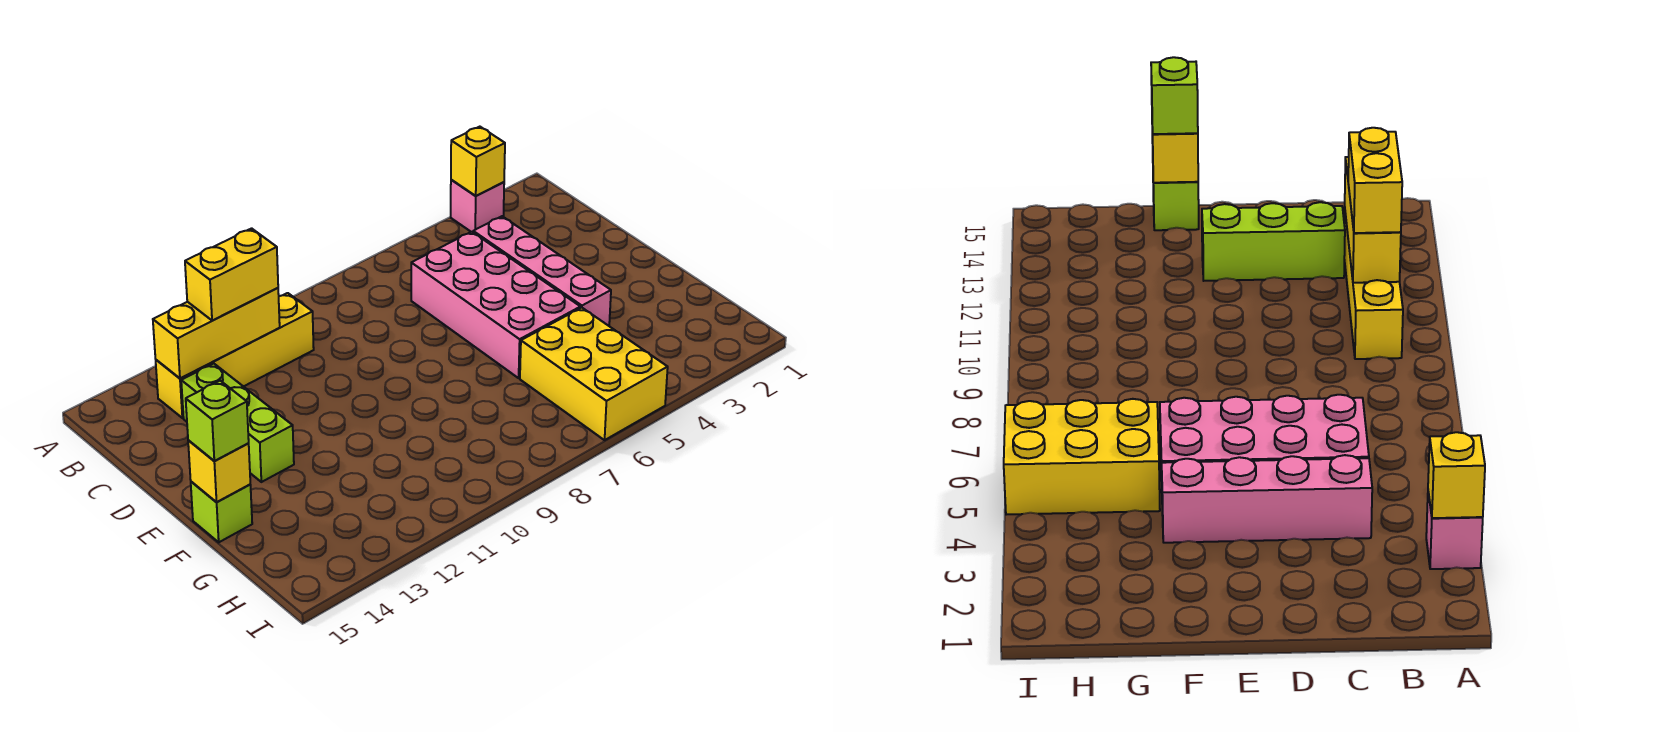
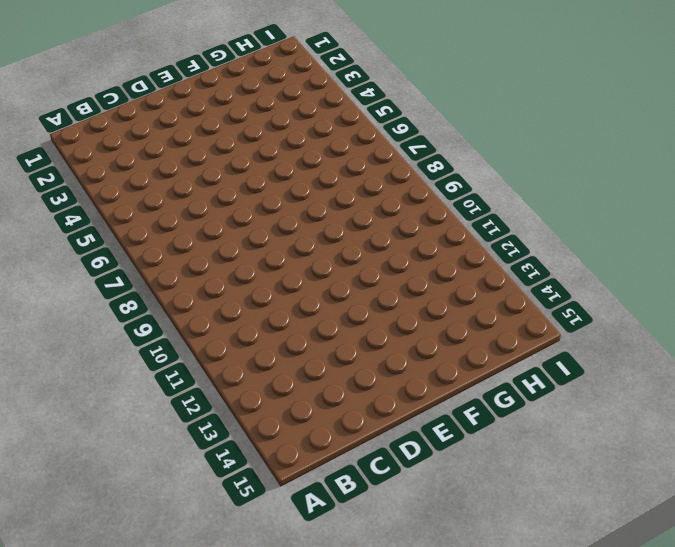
none -> pink 1x1 brick [451,180,504,232]
none -> yellow 1x4 brick [156,293,314,418]
none -> pink 1x4 brick [473,216,611,326]

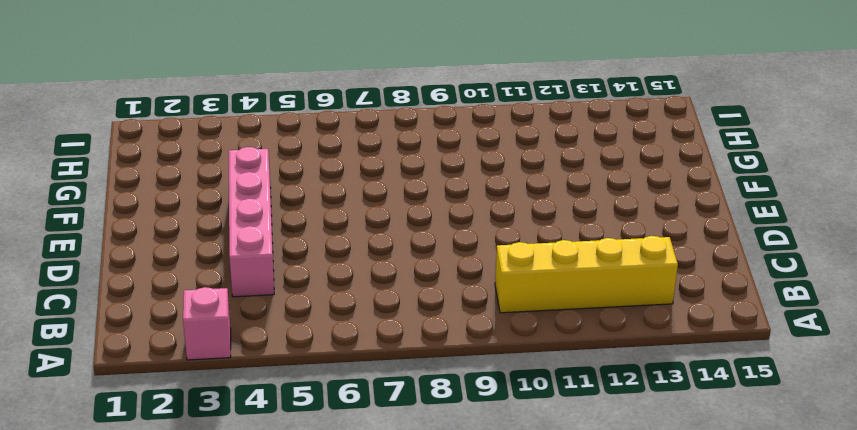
none -> pink 2x4 brick [411,232,580,378]
none -> lime 1x3 brick [181,364,294,482]
none -> lime 1x1 brick [191,482,252,542]

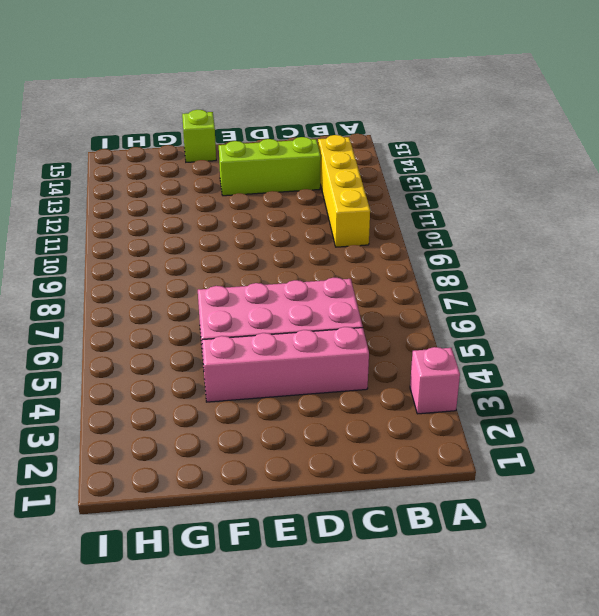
none -> yellow 2x3 brick [520,308,668,440]
none -> yellow 1x1 brick [451,127,505,196]
none -> yellow 1x3 brick [153,288,280,378]

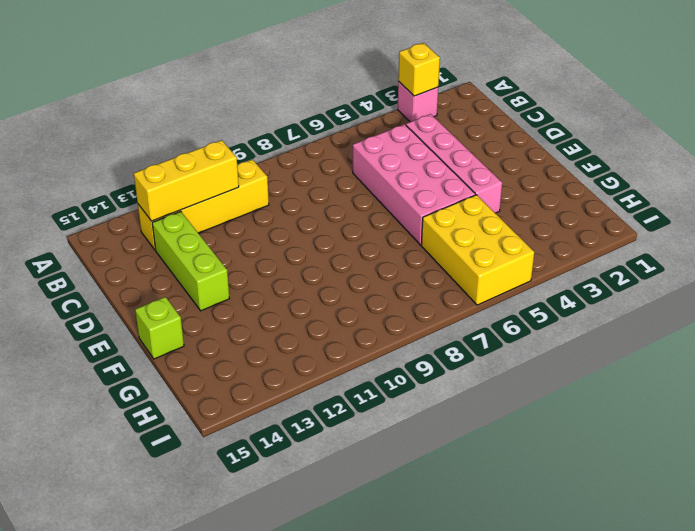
none -> yellow 1x1 brick [188,440,250,502]
none -> yellow 1x2 brick [185,228,278,321]
none -> lime 1x1 brick [186,381,249,461]

